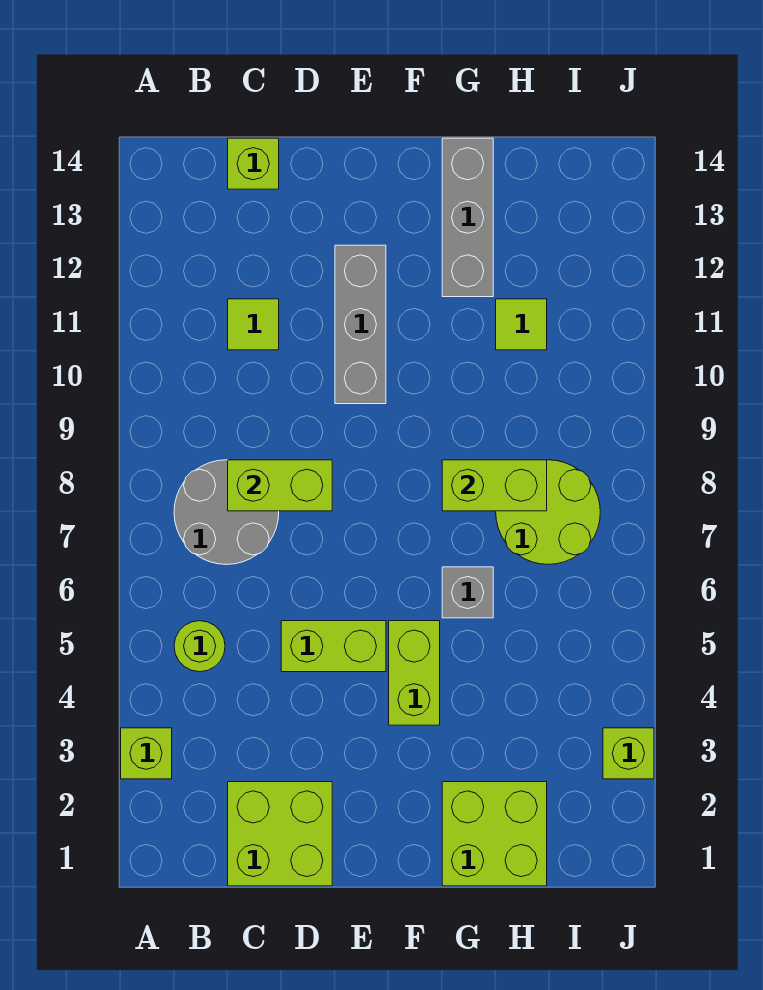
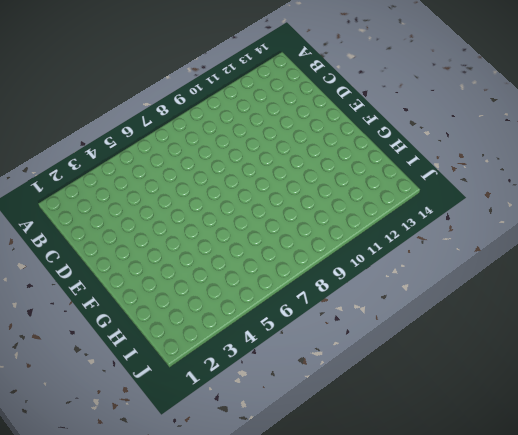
none -> lime 1x1 brick [121,728,172,779]
none -> lime 1x1 round brick [174,621,225,672]
none -> grey 2x2 round brick [174,460,279,565]

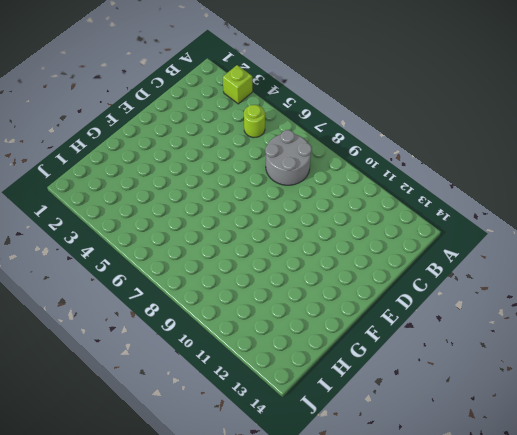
none -> lime 2x2 brick [228,782,332,886]
none -> lime 1x1 tile [228,299,279,350]
none -> lime 1x1 brick [228,138,279,189]

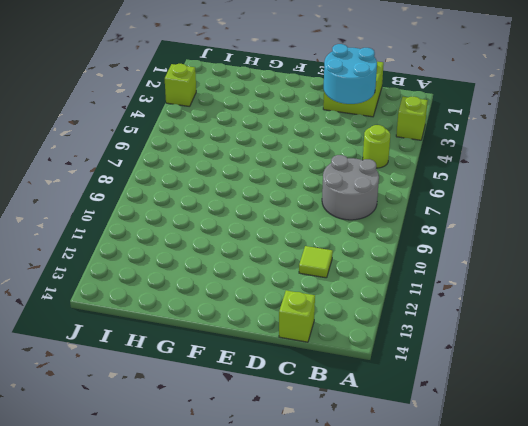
cyan 2x2 round brick [324,44,377,104] -> none
none -> lime 1x2 brick [281,621,386,672]
none -> grey 1x3 brick [335,245,386,404]
none -> lime 1x2 brick [389,621,440,725]

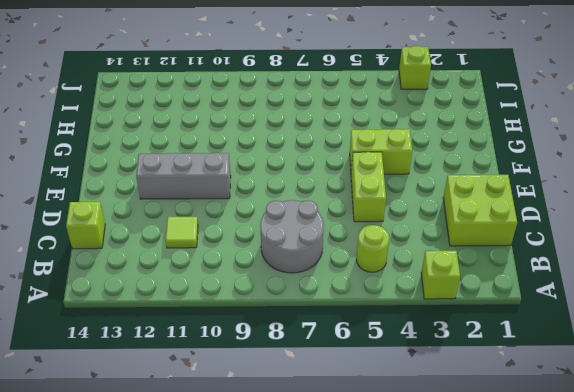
none -> lime 2x2 brick [442,782,547,886]
none -> grey 1x1 brick [442,567,493,618]
none -> grey 1x3 brick [442,138,493,297]

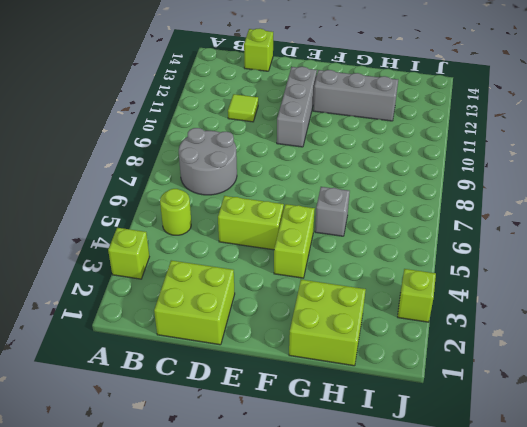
grey 1x3 brick [313,70,398,121] -> grey 1x3 brick turned to [442,138,493,297]
none -> lime 2x2 round brick [496,460,600,564]
none -> lime 1x1 tile [496,299,547,350]
none -> lime 1x2 brick [228,460,332,511]

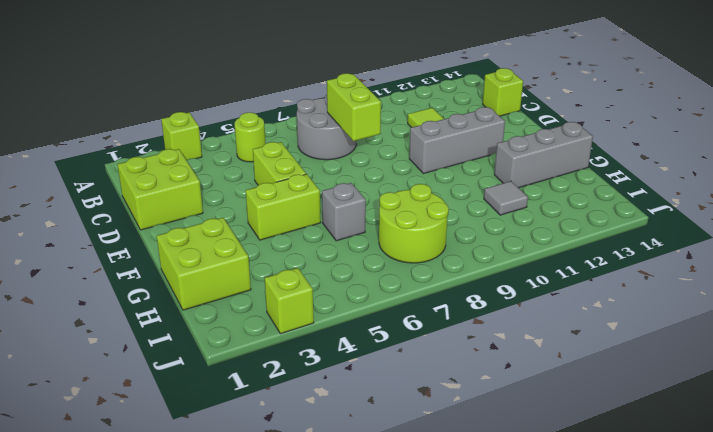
grey 1x1 tile [484,181,528,215] -> lime 1x1 tile [496,299,547,350]
none -> lime 1x2 brick [442,460,547,511]

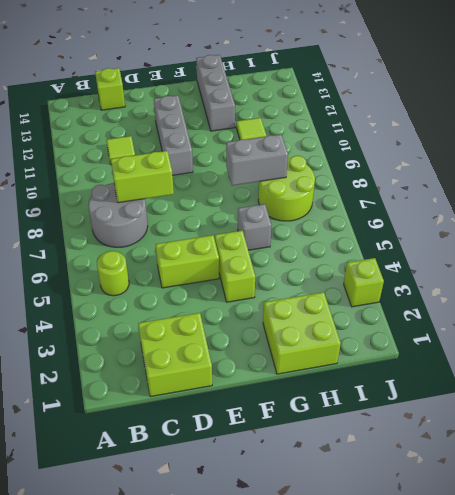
grey 1x2 brick [226,134,288,186] -> lime 1x2 brick [442,460,547,511]
none -> lime 1x1 brick [121,728,172,779]

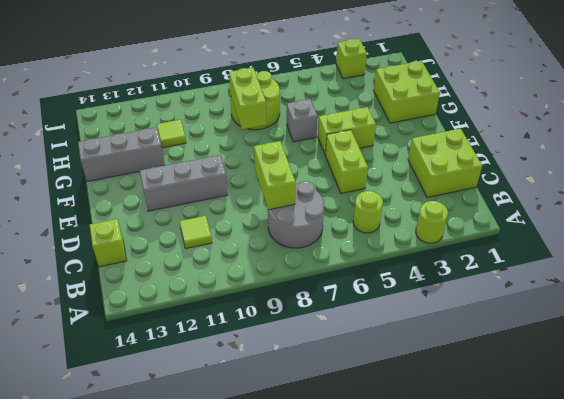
lime 1x1 round brick [416,201,448,243] -> lime 1x1 brick [121,728,172,779]

